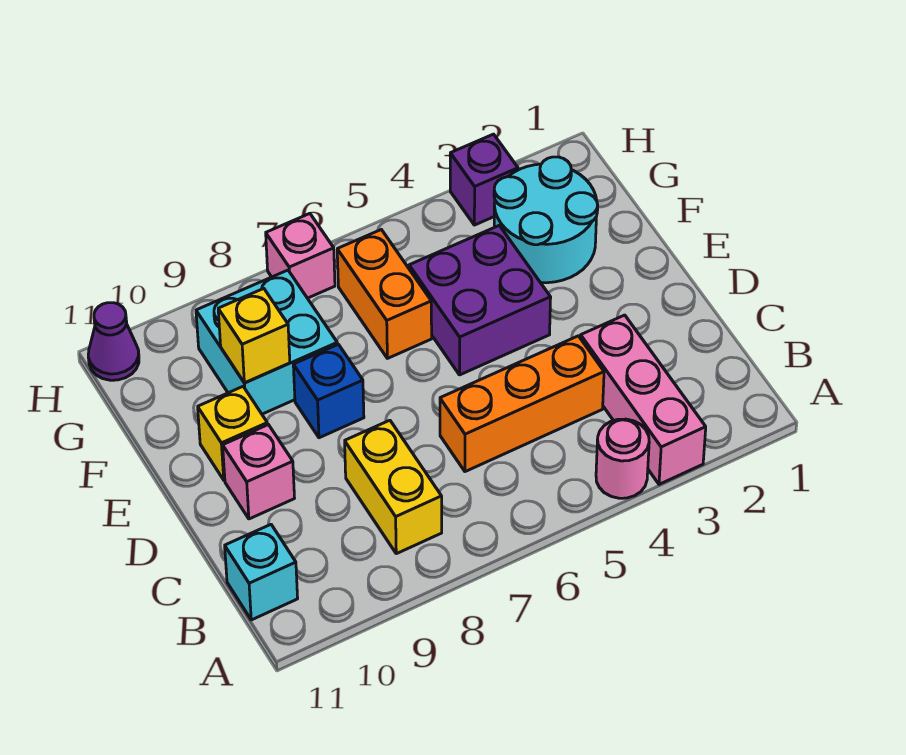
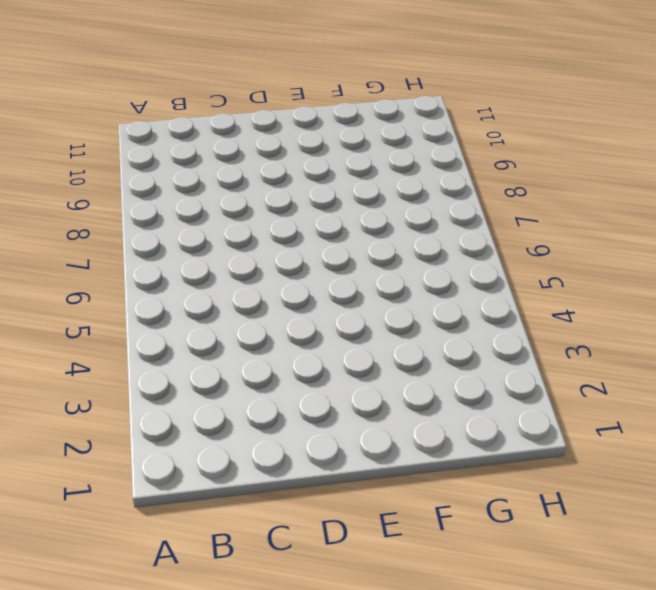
none -> pink 1x3 brick [581,315,706,484]
none -> pink 1x1 round brick [596,419,649,498]
none -> yellow 1x2 brick [345,420,442,554]

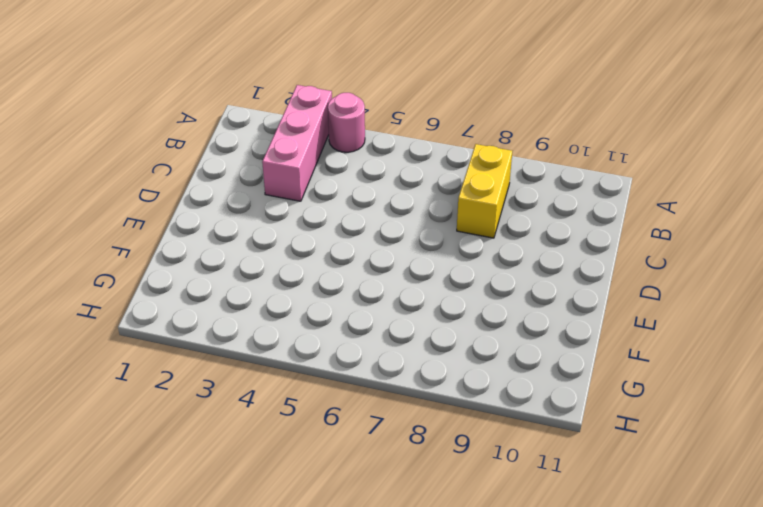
none -> cyan 1x1 brick [225,525,298,620]
none -> orange 1x3 brick [440,336,604,472]
none -> pink 1x1 brick [223,425,294,519]

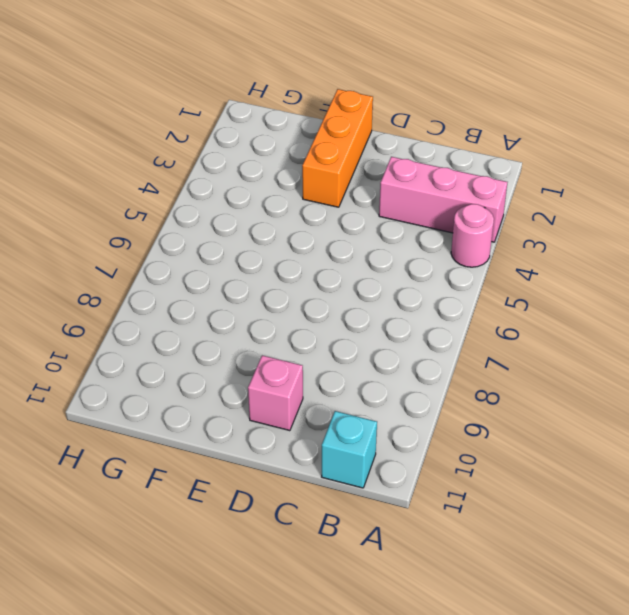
orange 1x3 brick [302,89,373,207] -> orange 1x3 brick moved to [440,336,604,472]
none -> yellow 1x2 brick [345,420,442,554]
none -> purple 2x2 brick [409,226,551,375]
none -> blue 1x1 brick [293,344,364,438]

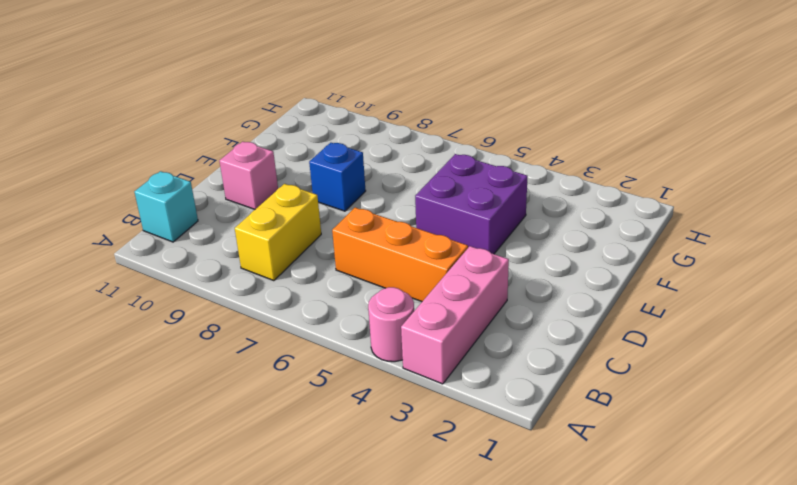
none -> yellow 1x1 brick [198,387,267,480]
none -> cyan 2x2 round brick [494,157,598,283]
none -> orange 1x2 brick [337,230,432,358]

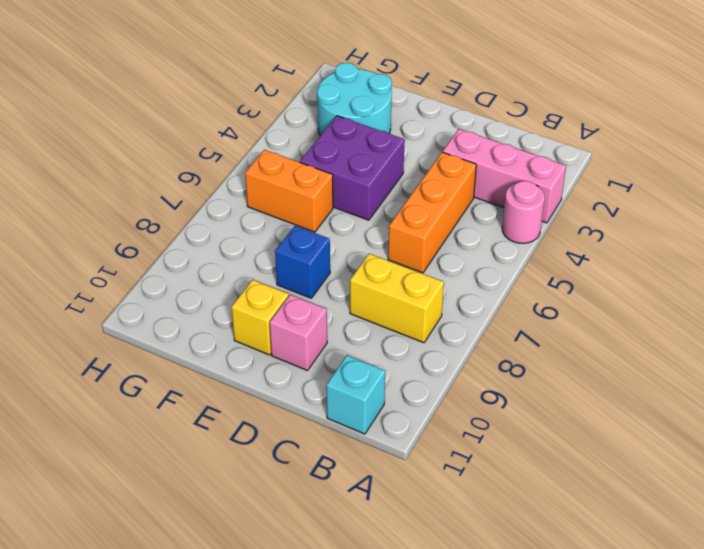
none -> cyan 2x2 brick [196,270,337,414]
none -> purple 1x1 brick [450,134,518,225]
none -> pink 1x1 brick [266,214,335,298]

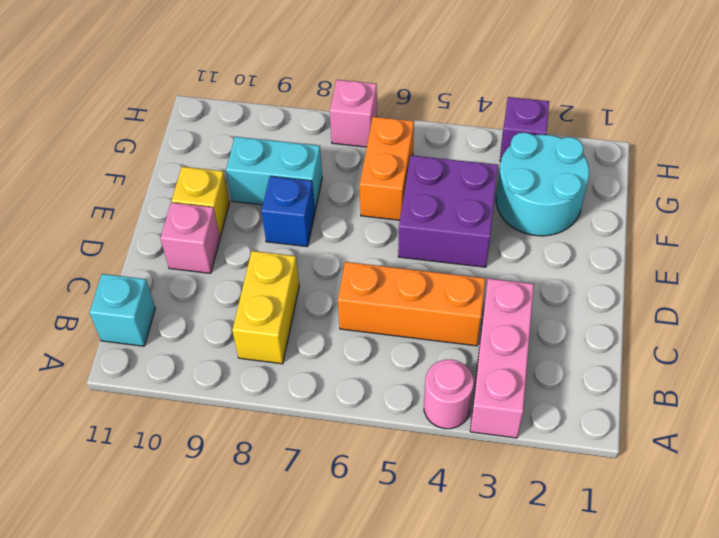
cyan 1x2 brick [226,137,322,210] -> cyan 2x2 brick [196,270,337,414]
none -> purple 1x1 cone [88,303,139,380]
none -> yellow 1x1 brick [218,289,290,383]

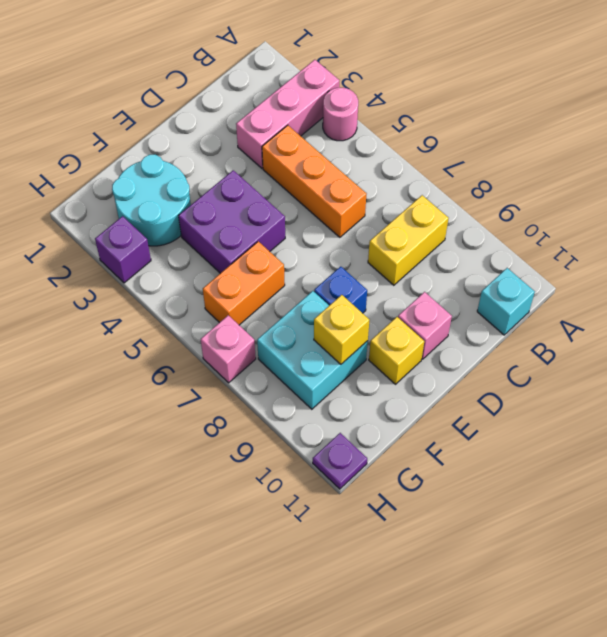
purple 1x1 plate [313,433,367,489] -> purple 1x1 cone [88,303,139,380]

